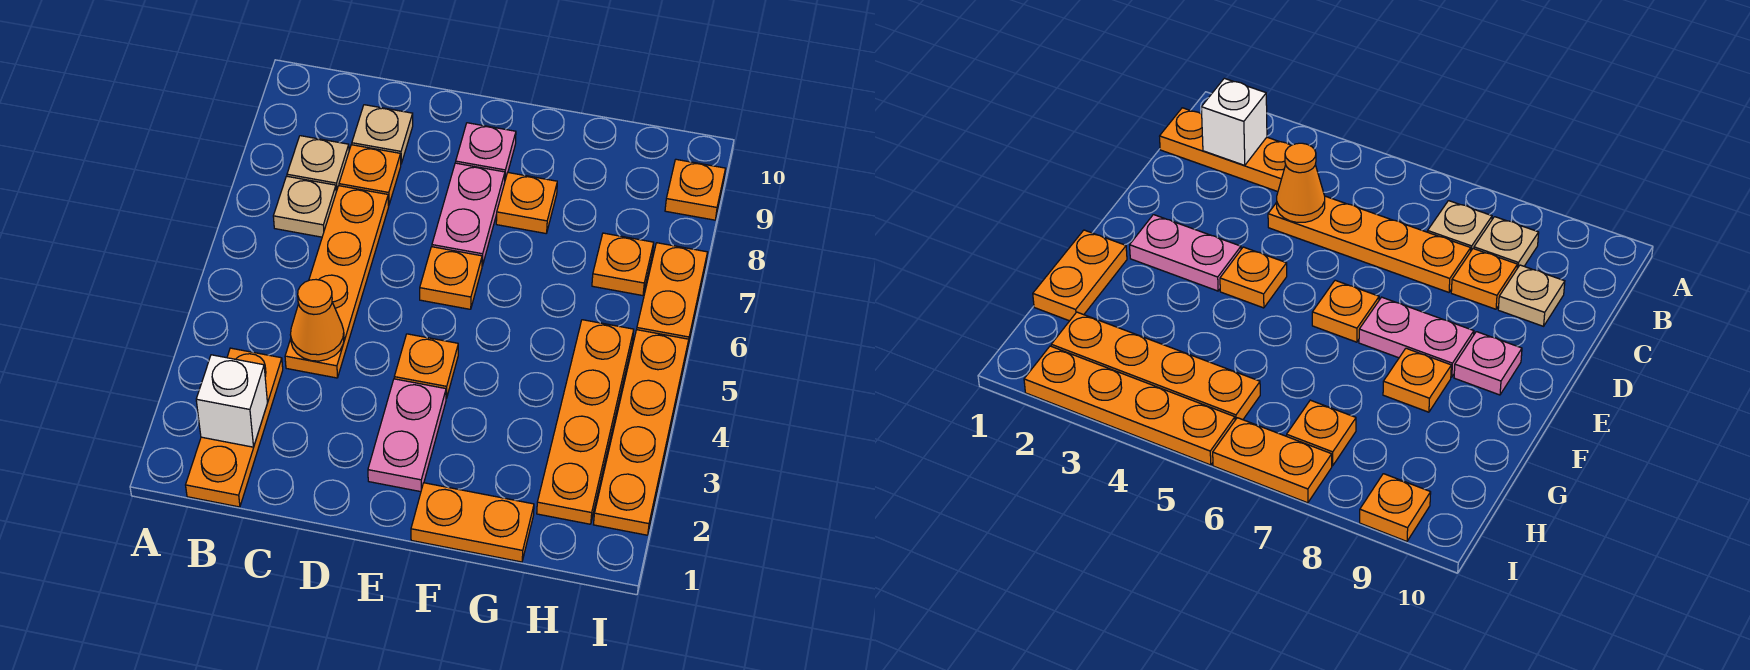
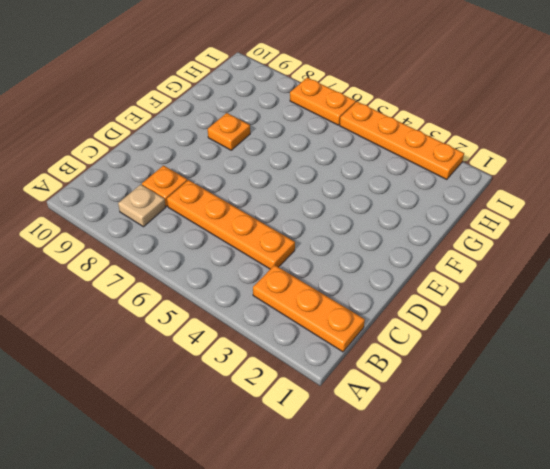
none -> tan 1x1 plate [273,176,336,237]
none -> tan 1x1 plate [352,105,413,164]
none -> pink 1x2 plate [368,379,446,492]

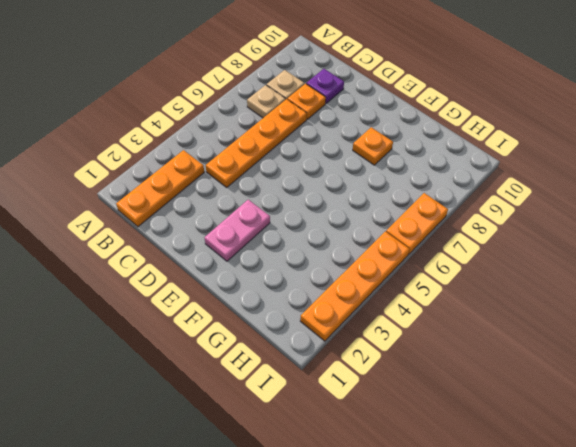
purple 1x1 plate [306,69,344,103] -> tan 1x1 plate [352,105,413,164]
none -> orange 1x1 plate [394,334,458,398]
none -> orange 1x1 plate [420,247,482,309]
none -> pink 1x2 plate [432,163,505,266]

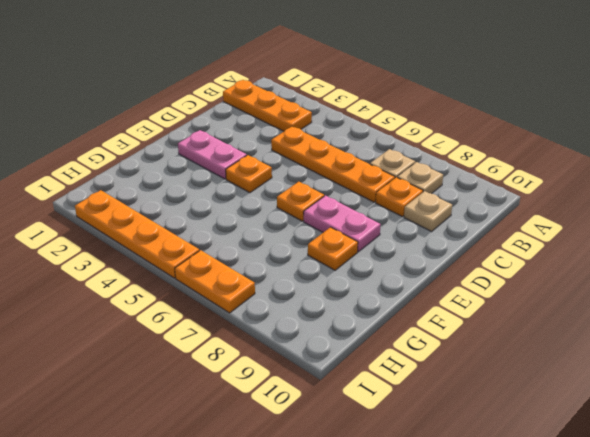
none -> pink 1x1 plate [456,123,516,180]
none -> orange 1x2 plate [411,483,534,562]
none -> orange 1x4 plate [537,320,634,524]

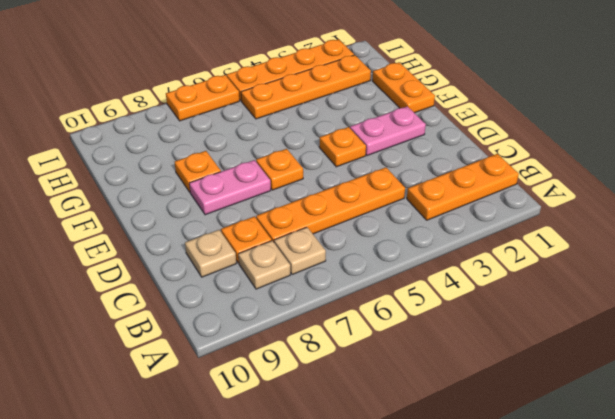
none -> pink 1x1 plate [456,123,516,180]
none -> orange 1x1 plate [592,233,654,296]
none -> orange 1x1 plate [665,159,726,220]

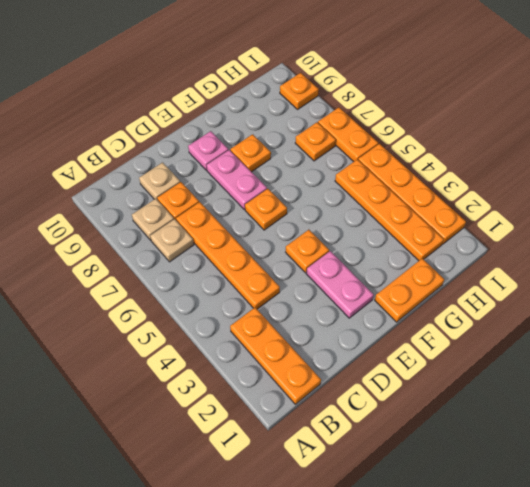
none -> white 1x1 brick [196,355,267,447]
none -> orange 1x1 cone [290,280,344,361]

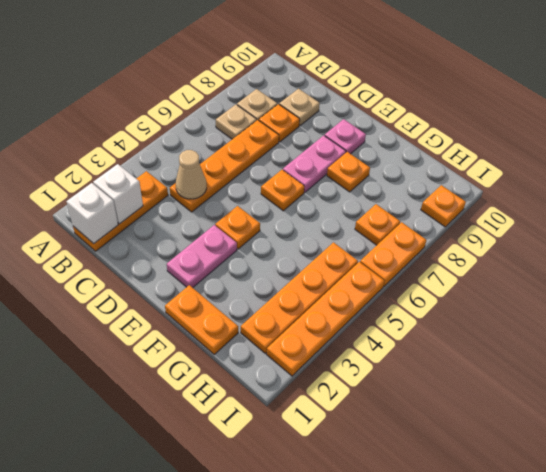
white 1x1 brick [66,183,118,244] -> none
tan 1x1 cone [176,150,207,199] -> orange 1x1 cone [290,280,344,361]

